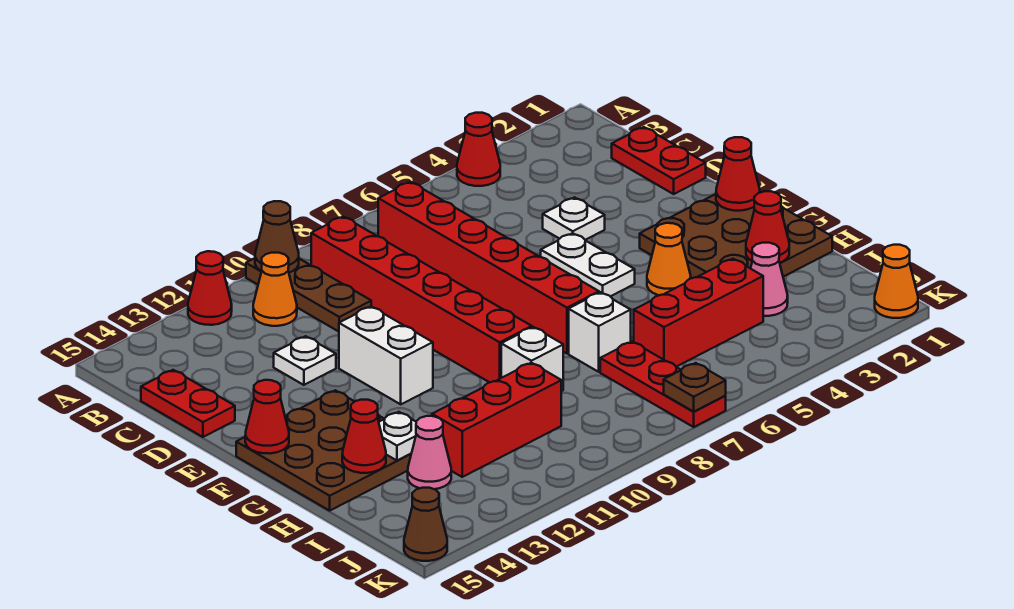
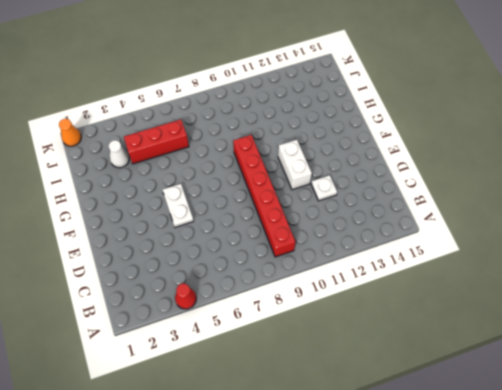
white 1x1 cone [109,140,129,168] -> pink 1x1 cone [751,243,788,316]
none -> brown 1x3 plate [246,258,371,332]
none -> red 1x1 cone [188,251,232,325]
none -> red 1x6 brick [378,182,599,353]
none -> orange 1x1 cone [253,253,297,326]

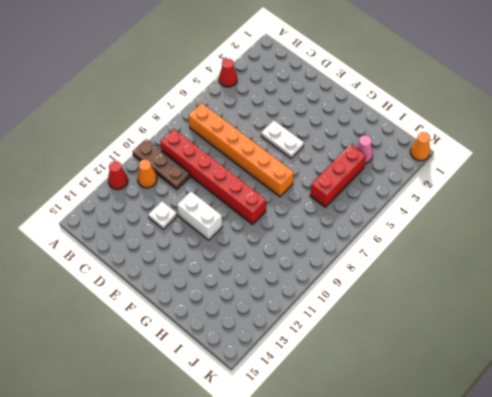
orange 1x6 brick [188,103,294,197] -> red 1x6 brick [378,182,599,353]
none -> red 1x2 plate [612,127,706,194]
none -> red 1x2 plate [141,370,235,437]
none -> white 1x1 plate [543,197,605,240]
none -> brown 3x3 plate [640,194,832,278]

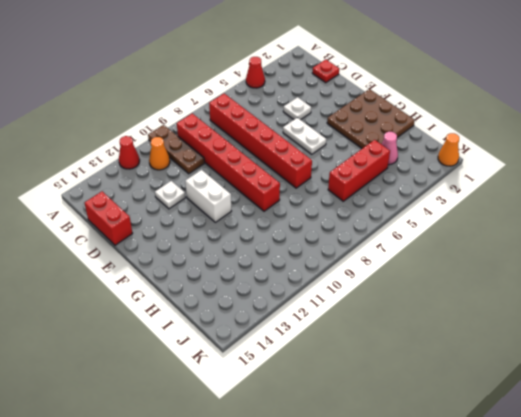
red 1x1 plate [312,60,339,83] -> red 1x2 plate [612,127,706,194]
red 1x2 brick [85,191,133,245] -> red 1x2 plate [141,370,235,437]
none -> brown 3x3 plate [236,390,411,511]
none -> orange 1x1 cone [647,223,691,295]
none -> white 1x1 brick [569,292,631,372]
none -> white 1x1 brick [501,327,563,391]

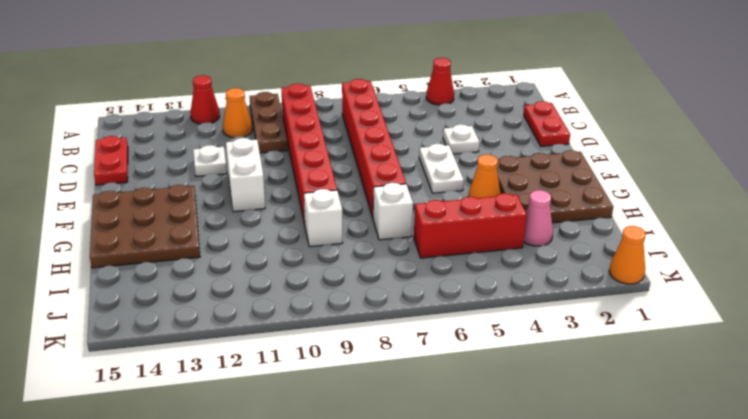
none -> red 1x3 plate [600,342,726,427]
none -> red 1x3 brick [432,363,561,477]
none -> pink 1x1 cone [408,416,451,489]
none -> brown 1x1 cone [404,488,447,561]

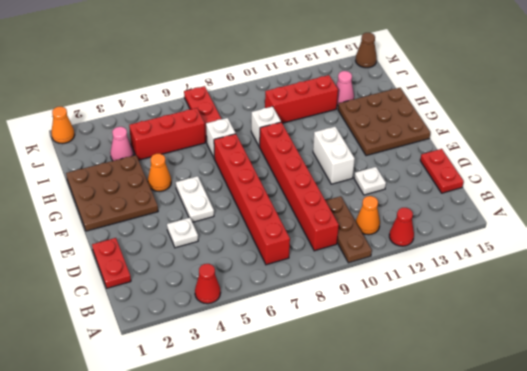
none -> brown 1x1 cone [255,201,299,272]
none -> red 1x1 cone [716,137,760,211]
none -> red 1x1 cone [245,380,289,454]
none -> red 1x1 cone [746,191,789,263]

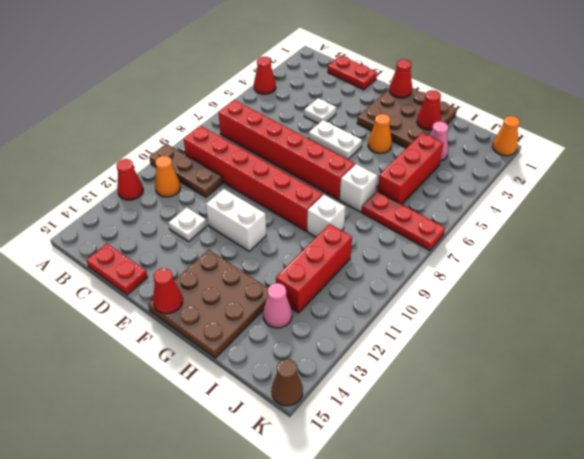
none -> brown 1x1 cone [255,201,299,272]
none -> white 1x1 plate [379,412,416,460]
none -> red 1x1 cone [342,400,386,473]
none -> brown 1x1 plate [664,363,726,412]

